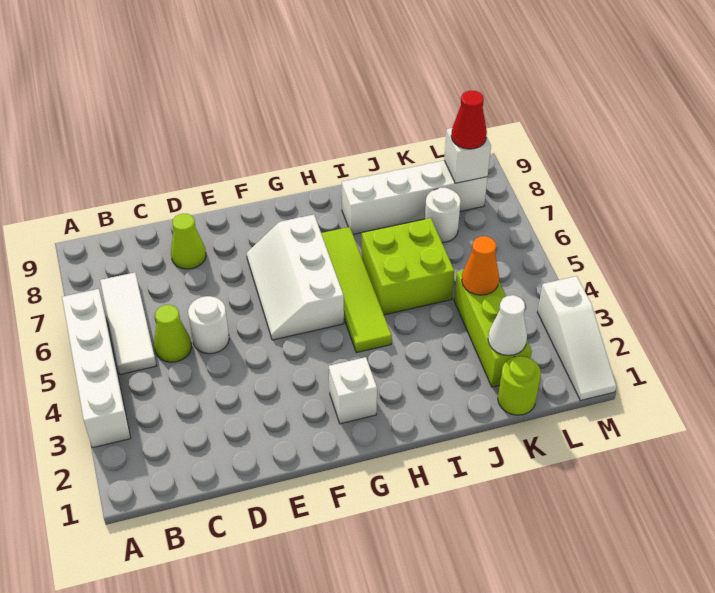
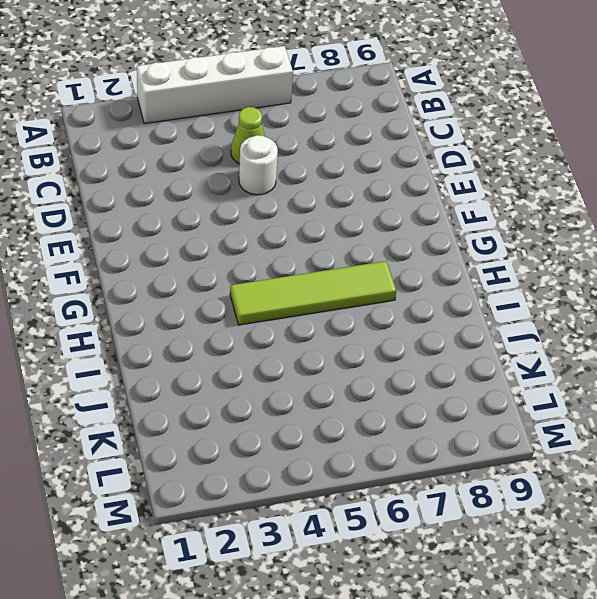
none -> white 1x3 tile [100,273,156,374]
none -> lime 1x1 cone [171,214,206,269]
none -> white 2x3 slope [246,215,344,340]

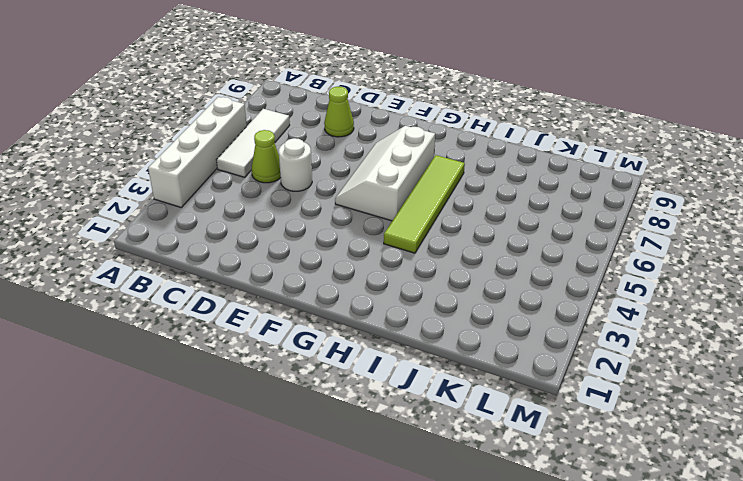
none -> white 1x1 brick [329,357,377,424]
none -> lime 2x2 brick [362,218,454,315]
none -> white 1x4 brick [342,161,488,234]

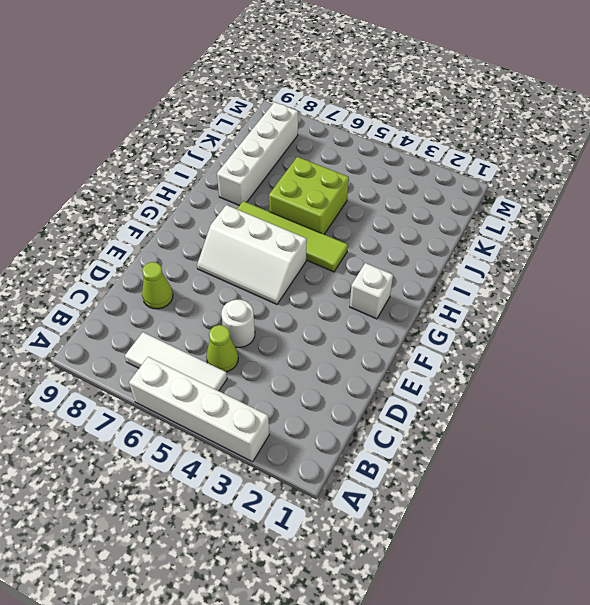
none -> lime 1x1 round brick [498,356,541,415]
none -> lime 1x3 brick [454,270,532,387]
none -> white 1x1 round brick [425,188,461,242]

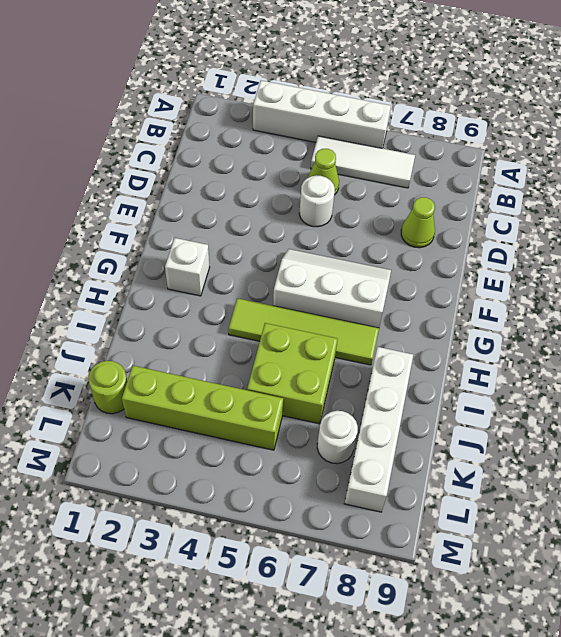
lime 1x4 brick [122,366,283,450] -> lime 1x3 brick [454,270,532,387]
none -> white 1x3 slope [537,276,617,401]
none -> white 1x1 cone [488,295,527,355]
none -> orange 1x1 cone [462,236,499,295]

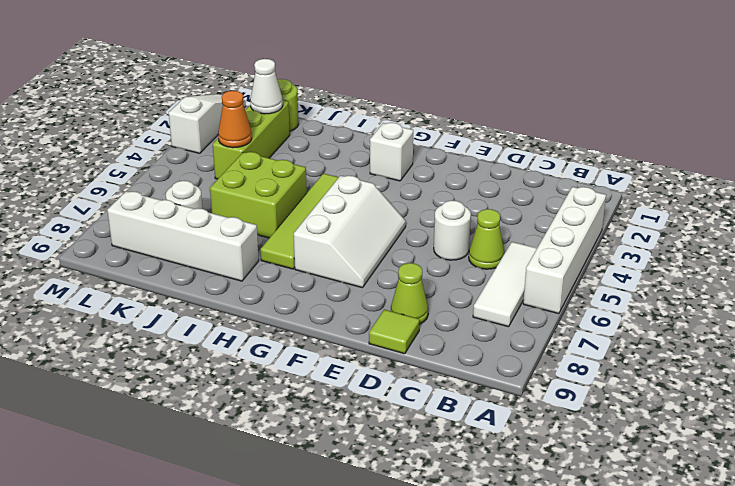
lime 1x1 tile [369,310,419,354] -> none
none -> white 1x1 brick [444,128,491,183]
none -> red 1x1 cone [451,91,487,149]

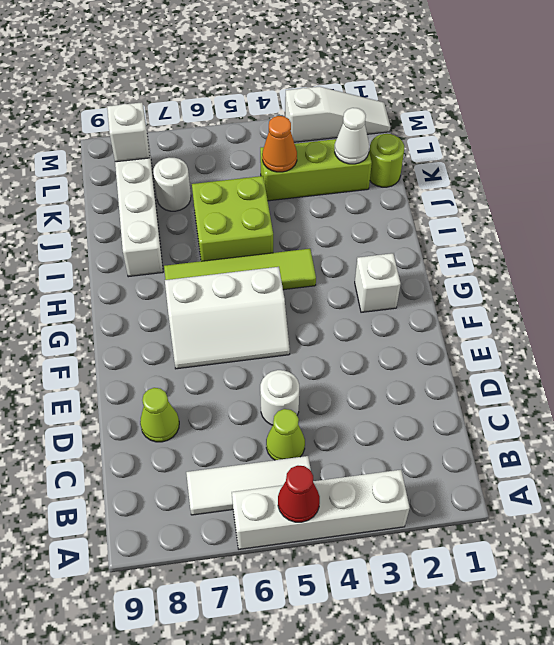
red 1x1 cone [278,466,320,522] -> red 1x1 cone moved to [451,91,487,149]

